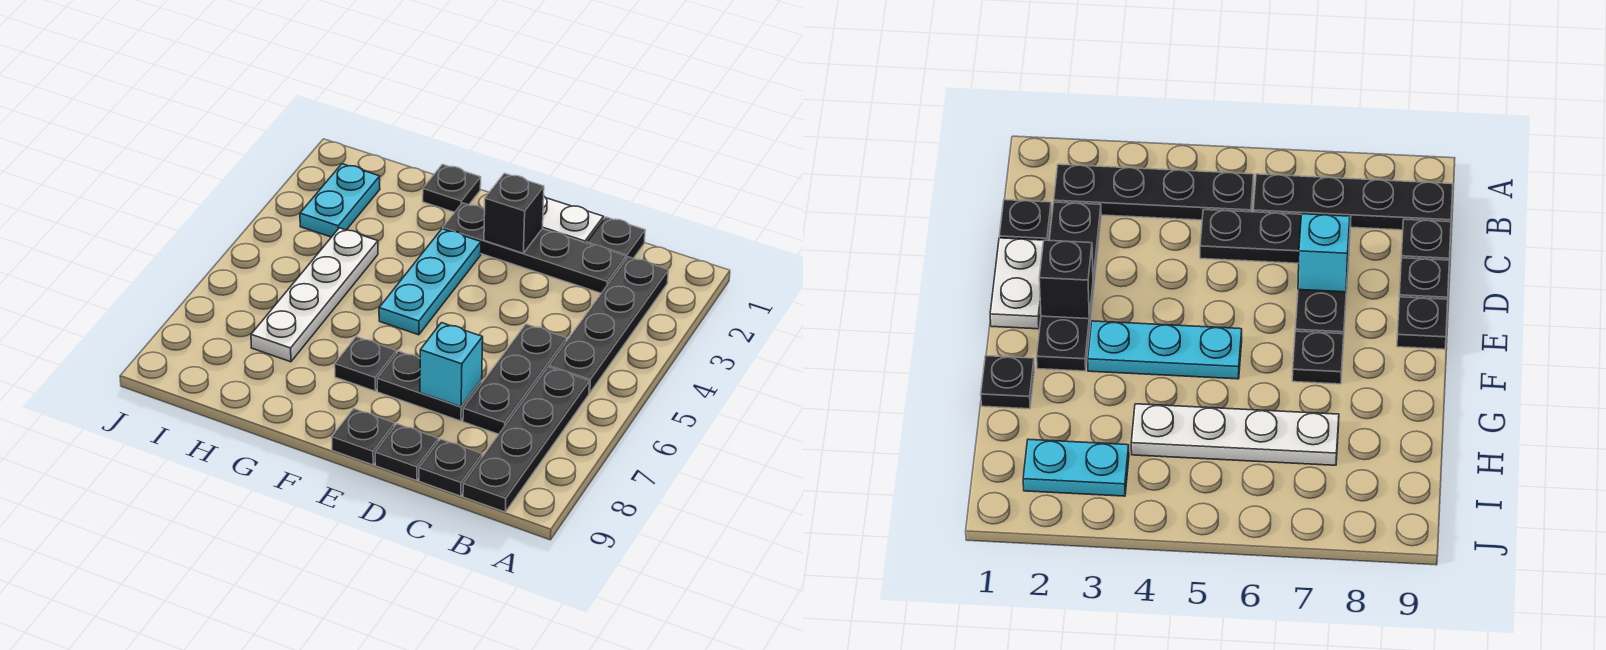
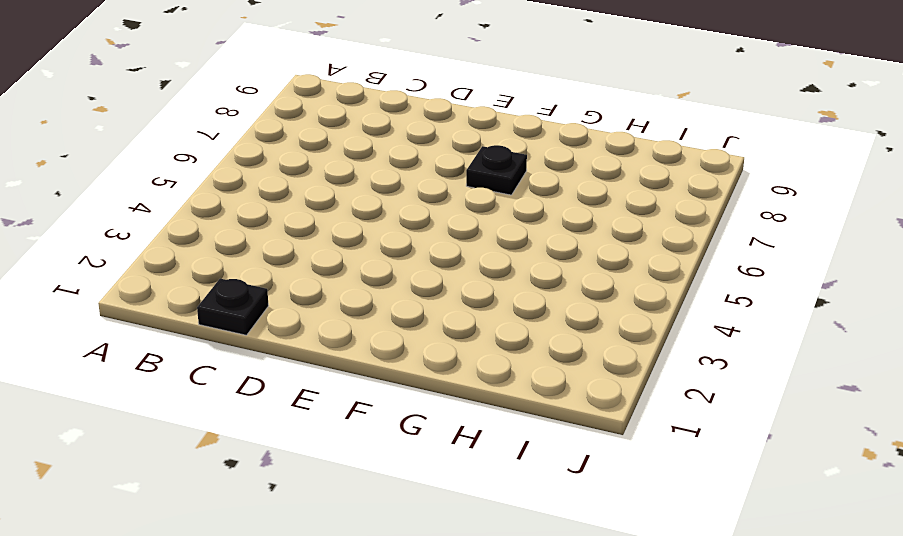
none -> black 1x4 plate [549,257,668,393]
none -> black 1x4 plate [463,367,589,512]
none -> black 1x4 plate [443,203,626,293]

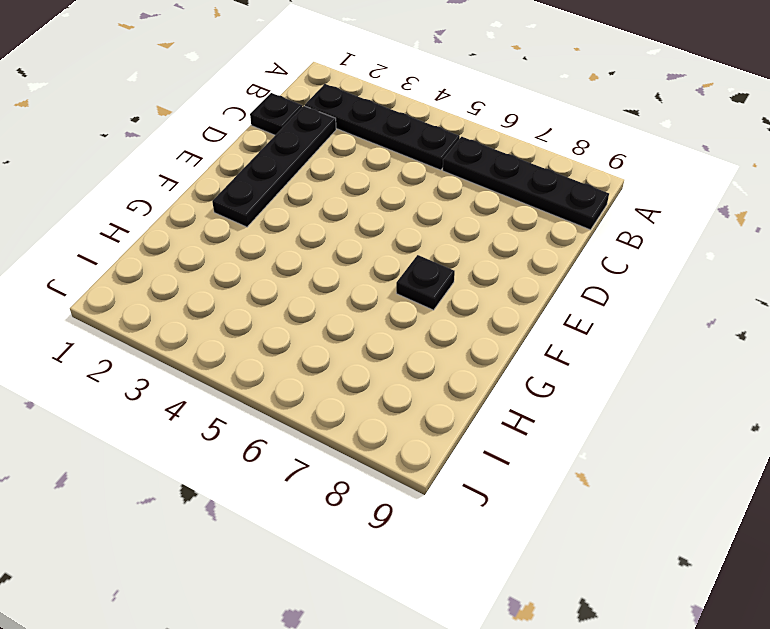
none -> black 1x3 plate [463,324,567,434]
none -> black 1x1 plate [419,439,482,496]
none -> white 1x2 plate [543,197,603,243]

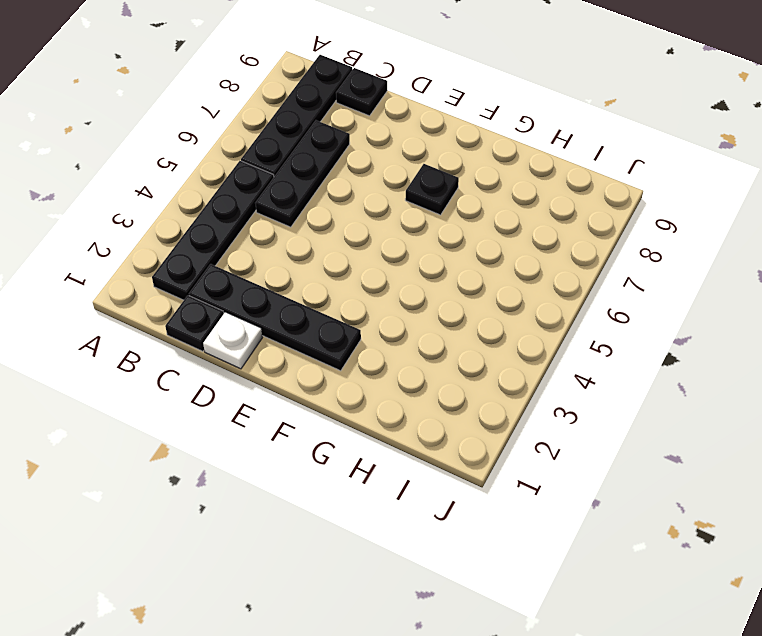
white 1x1 plate [203,312,262,369] -> white 1x2 plate [543,197,603,243]
none -> black 1x2 plate [377,351,482,421]
none -> black 1x1 plate [375,424,438,481]
none -> black 1x1 plate [332,409,395,465]

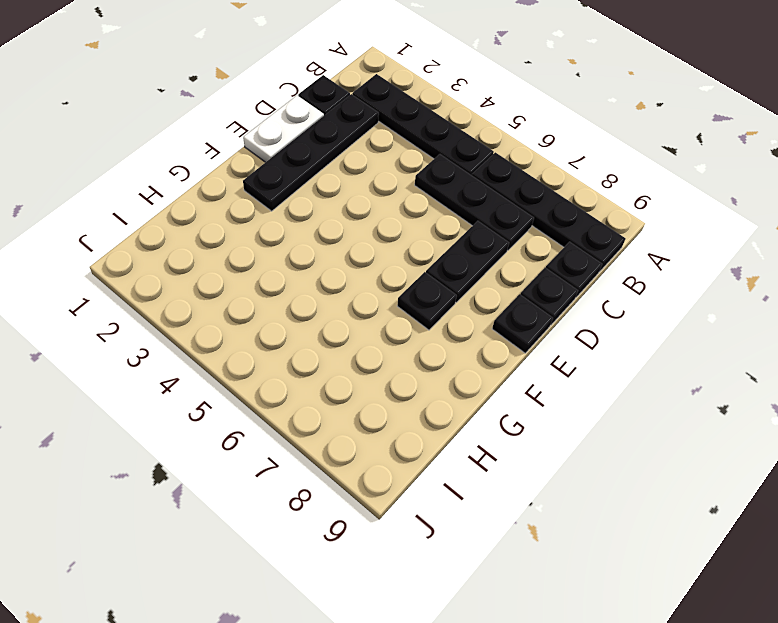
none -> cyan 1x3 plate [379,229,481,335]
none -> black 1x1 plate [423,165,481,212]
none -> white 1x4 plate [251,228,378,362]

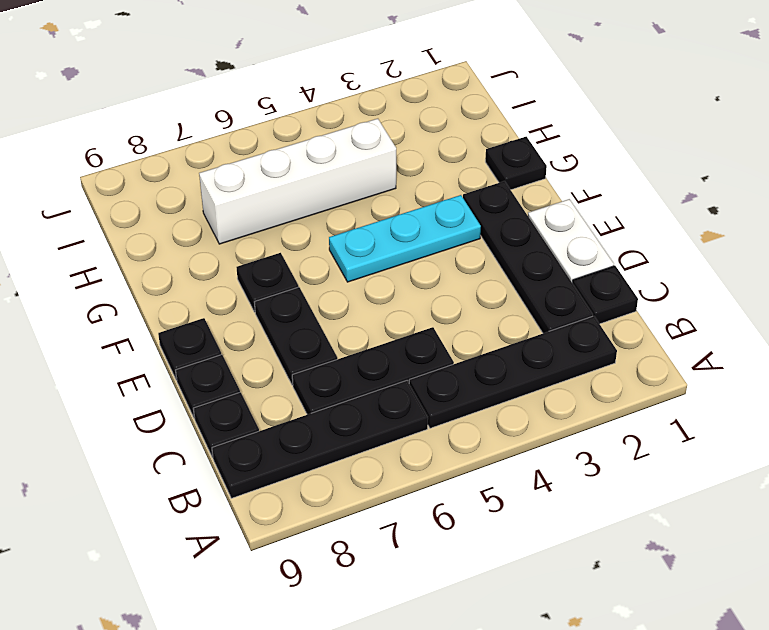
white 1x4 brick [199,119,396,244] -> white 1x4 plate [251,228,378,362]
none -> cyan 1x2 plate [300,164,380,237]
none -> cyan 1x1 brick [420,323,483,407]
none -> black 1x1 brick [484,174,544,253]

